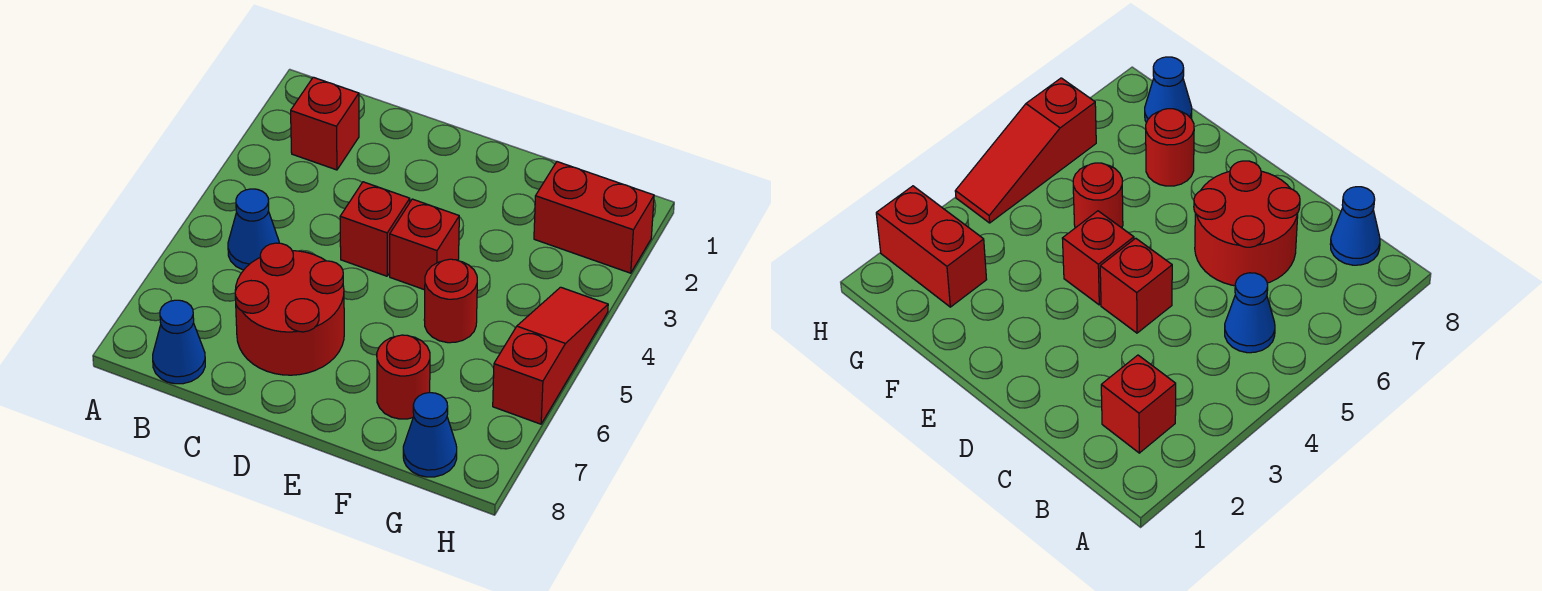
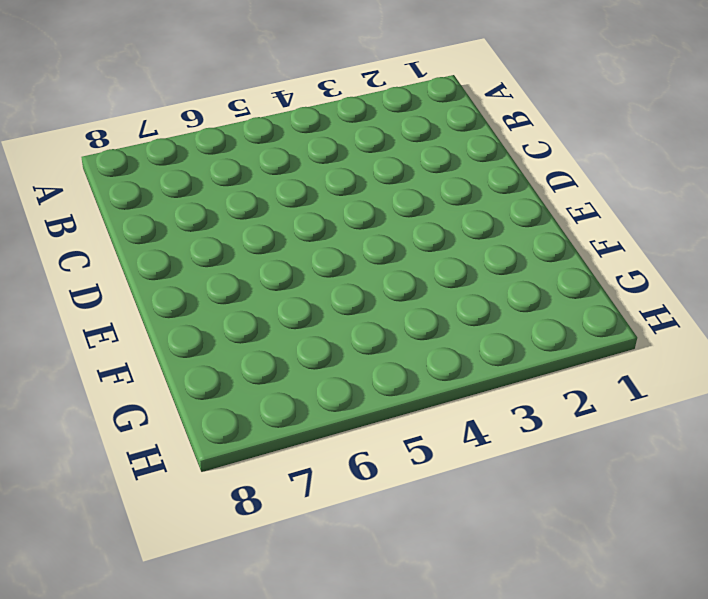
none -> red 1x1 brick [291,77,359,170]
none -> blue 1x1 cone [228,189,279,270]

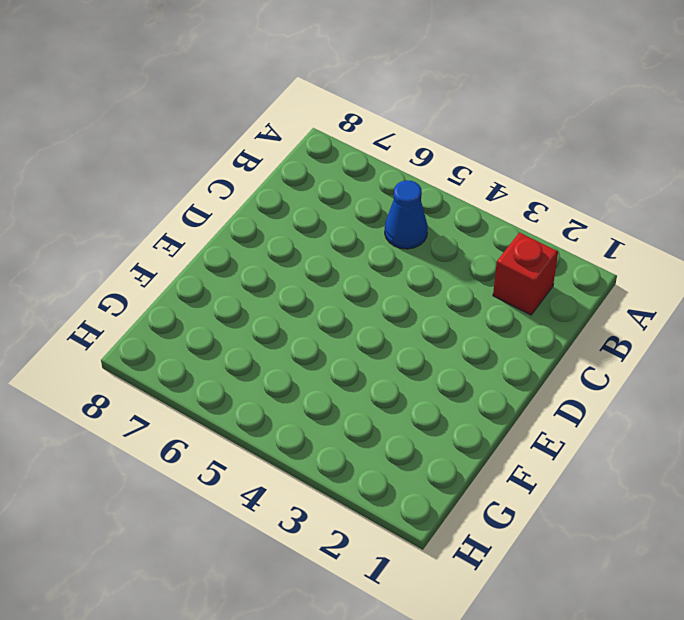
none -> blue 1x1 cone [153,300,205,384]
none -> red 2x2 round brick [235,243,344,375]

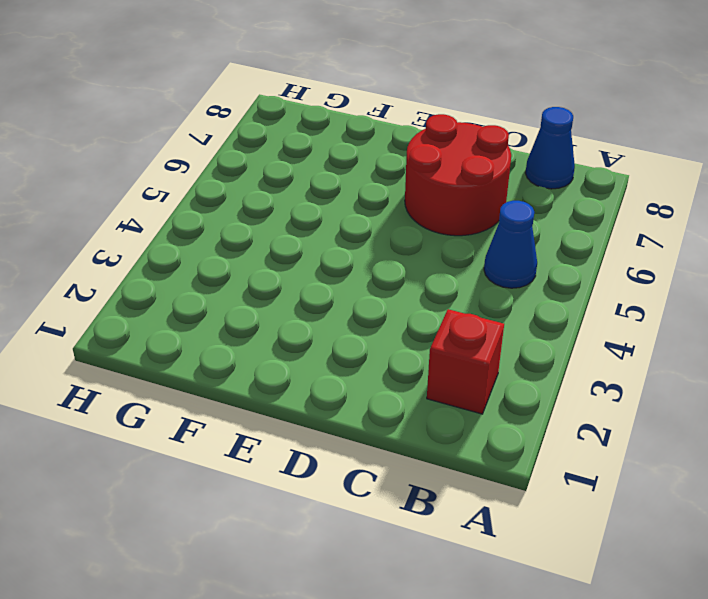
none -> red 1x1 brick [340,182,410,276]
none -> red 1x1 brick [390,199,459,290]

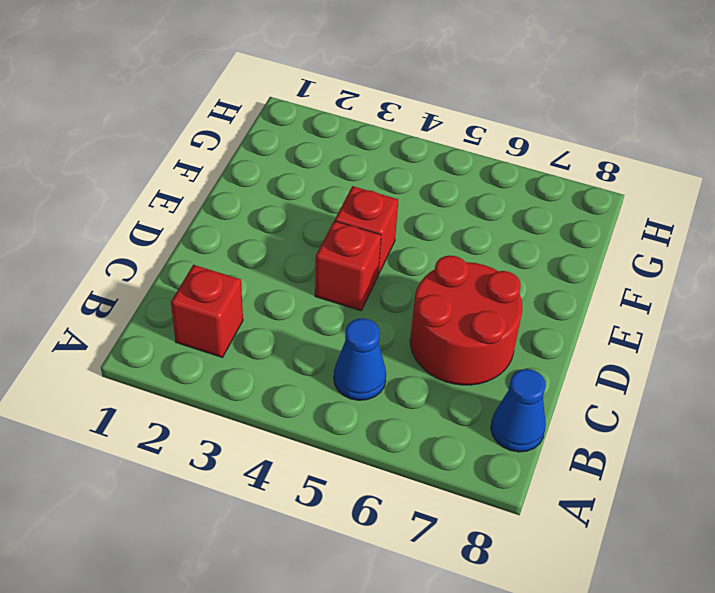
none -> red 1x1 round brick [424,259,477,343]
none -> red 1x1 round brick [377,335,430,419]

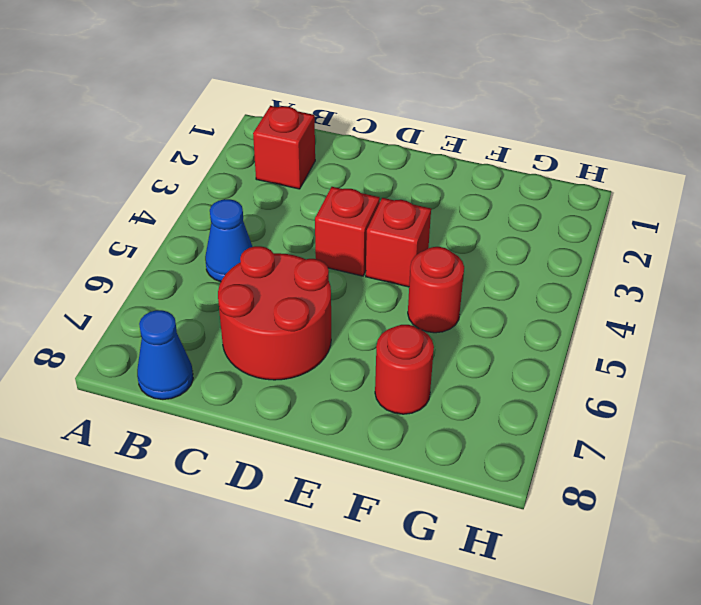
none -> red 1x2 brick [534,162,654,273]
none -> blue 1x1 cone [403,393,457,477]

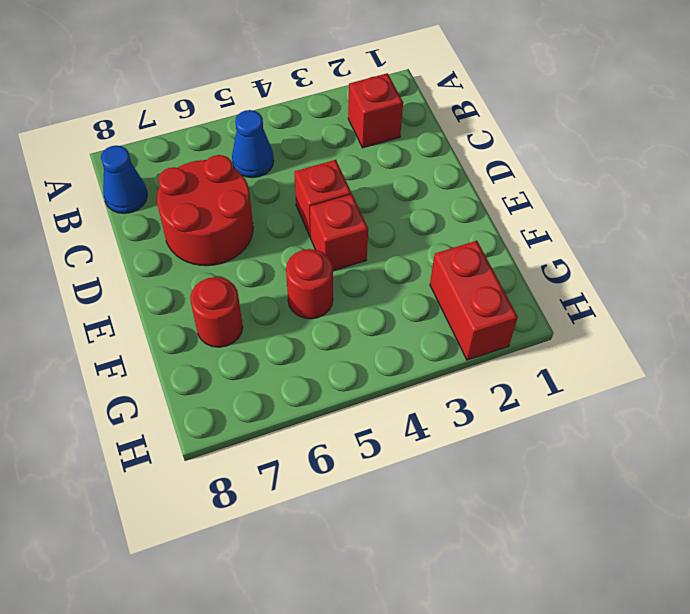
none -> blue 1x1 cone [403,393,457,477]
none -> red 1x3 slope [493,287,608,424]

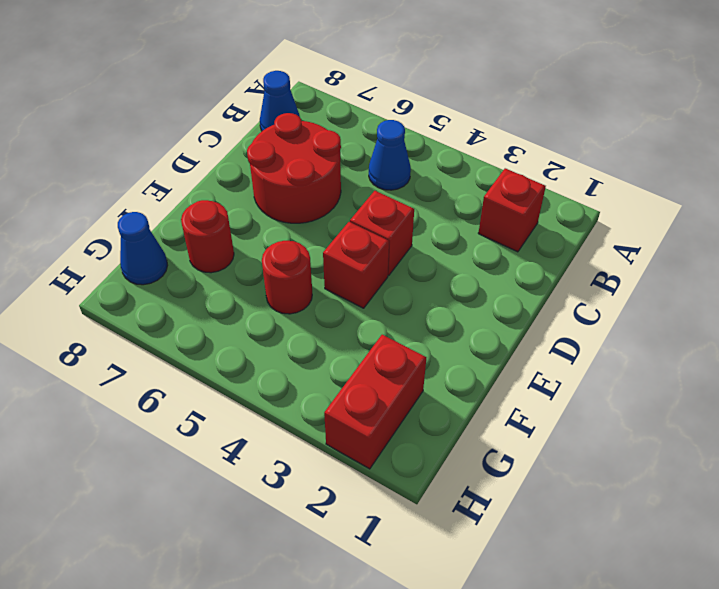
none -> red 1x3 slope [493,287,608,424]

